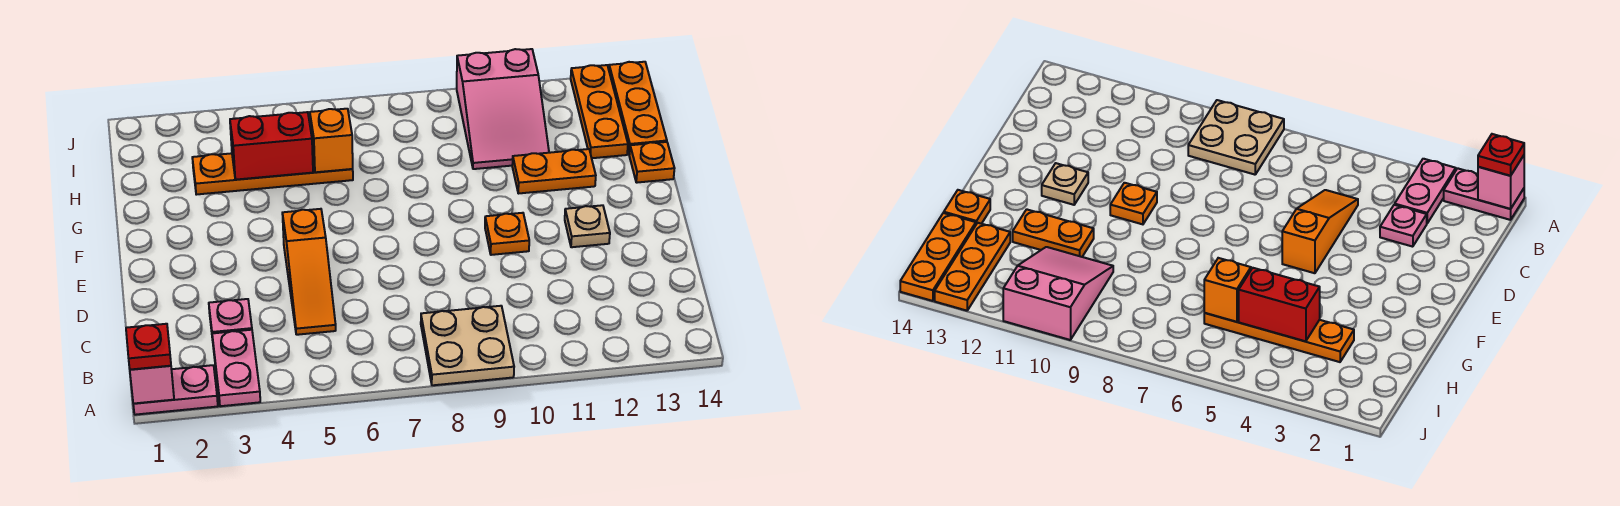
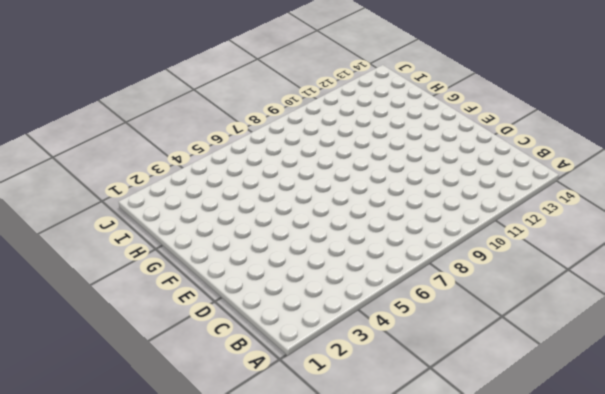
none -> pink 1x2 plate [133,365,218,415]
none -> pink 1x2 plate [212,330,260,406]
none -> tan 2x2 plate [421,306,514,385]

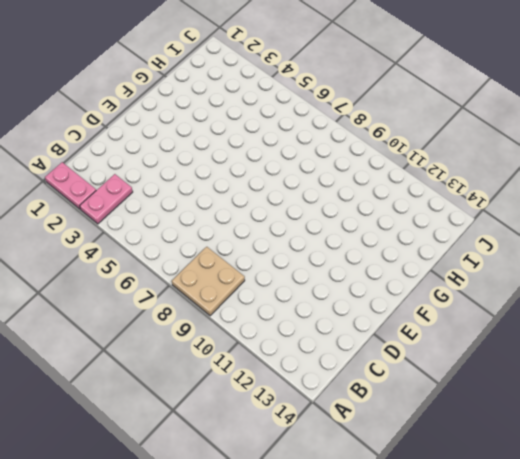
none -> pink 1x1 plate [209,299,252,340]
none -> orange 1x3 slope [282,209,336,335]
none -> orange 1x1 plate [485,213,529,255]

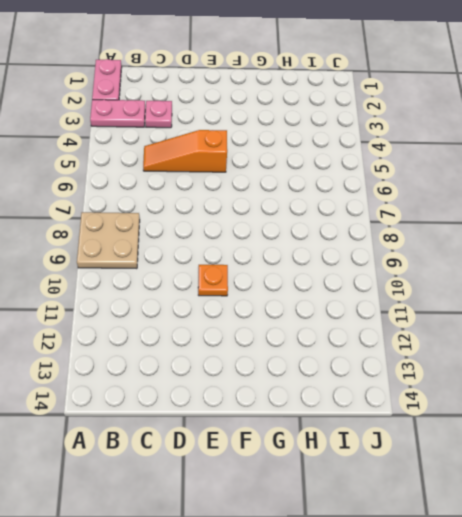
none -> tan 1x1 plate [565,205,610,247]
none -> orange 1x2 plate [512,149,596,194]
none -> orange 1x1 plate [629,142,674,183]

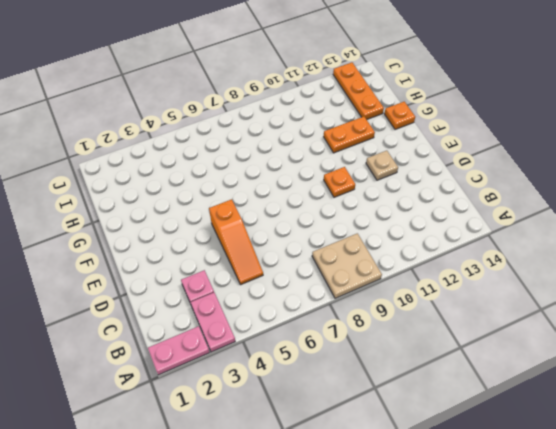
none -> orange 1x4 plate [192,153,353,195]
none -> pink 2x3 slope [457,49,549,169]
none -> orange 1x3 plate [609,62,667,155]

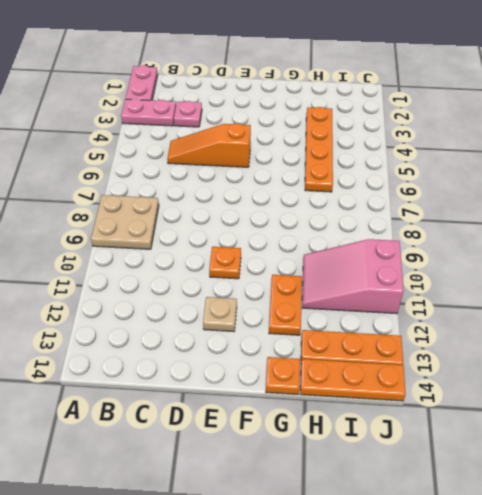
none -> pink 1x1 brick [130,366,174,404]
none -> red 1x2 brick [230,112,313,180]
none -> orange 1x1 brick [310,109,353,172]

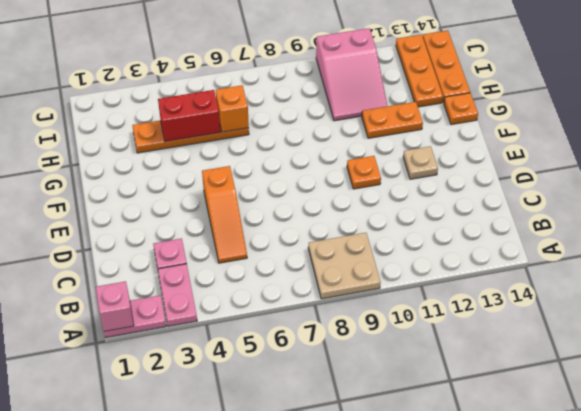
none -> red 1x1 plate [126,324,171,370]

